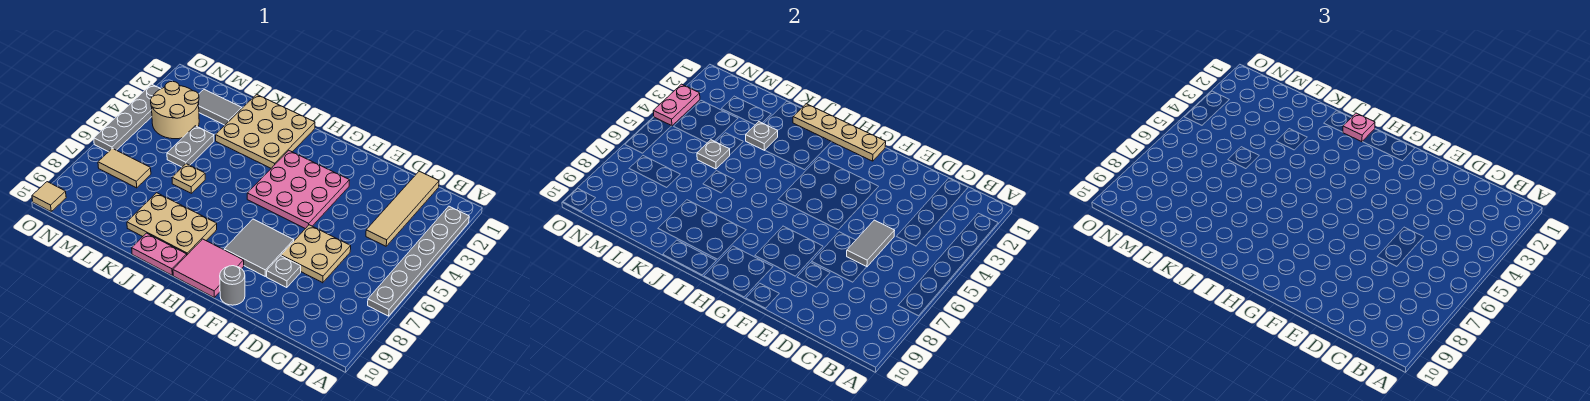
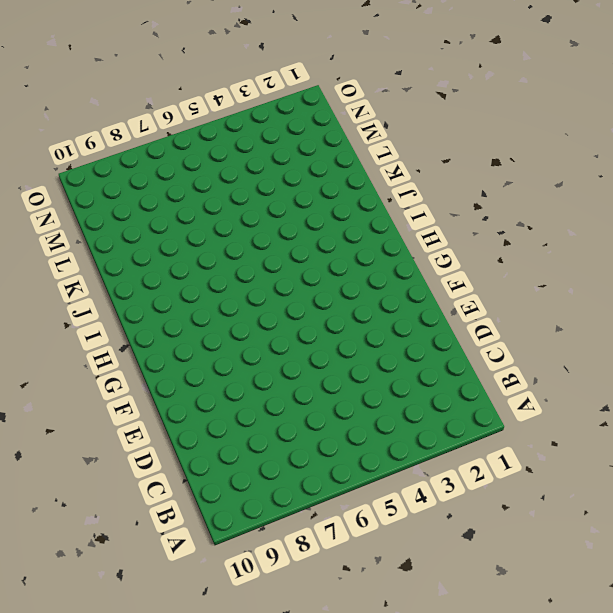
none -> grey 1x6 plate [368,206,469,316]
none -> tan 1x4 tile [366,171,439,246]
none -> tan 2x2 plate [281,225,351,283]

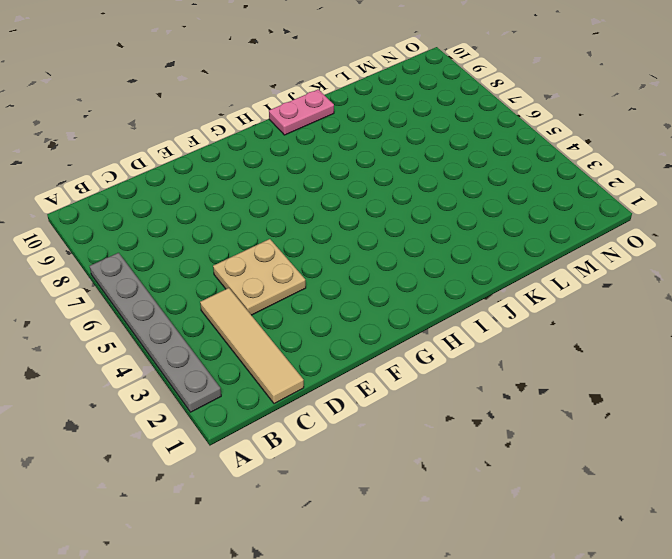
tan 2x2 plate [213,239,306,315] -> tan 2x2 plate moved to [281,225,351,283]
none -> grey 1x1 plate [267,256,301,288]
none -> pink 3x3 plate [247,151,350,229]
none -> grey 2x2 tile [224,219,294,276]

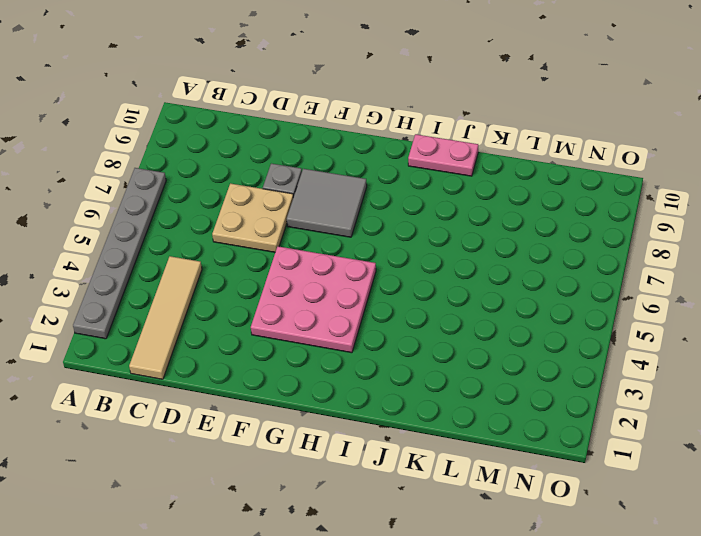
none -> grey 1x1 round brick [220,266,245,305]
none -> pink 2x2 tile [173,239,244,297]
none -> tan 3x3 plate [216,94,315,168]

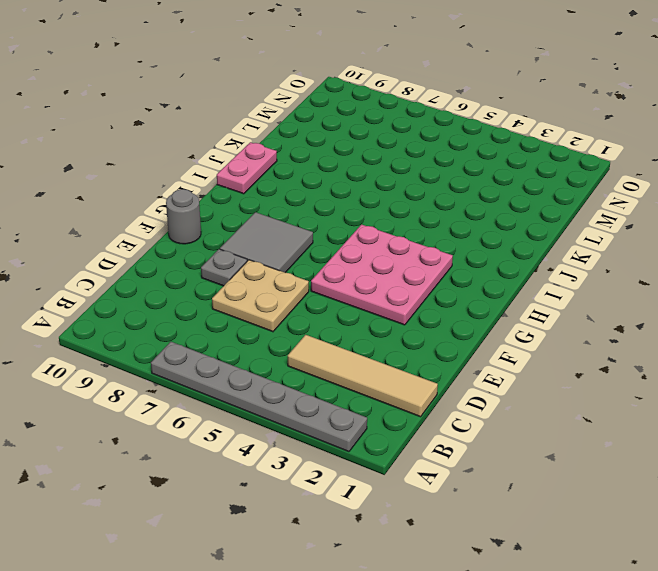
none -> pink 2x2 tile [173,239,244,297]
none -> tan 3x3 plate [216,94,315,168]
none -> tan 2x3 plate [127,193,217,255]

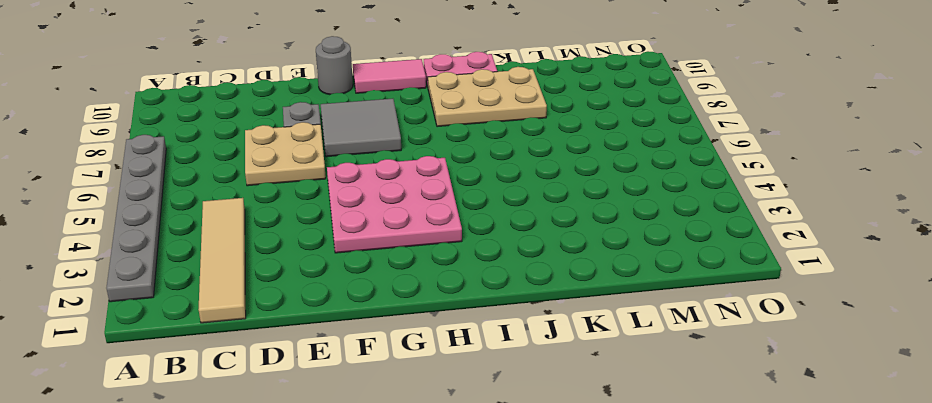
pink 1x2 tile [353,59,426,93] -> pink 2x2 tile [173,239,244,297]
none -> tan 3x3 plate [216,94,315,168]
none -> tan 1x1 plate [172,164,205,193]
none -> grey 1x2 tile [199,90,242,125]

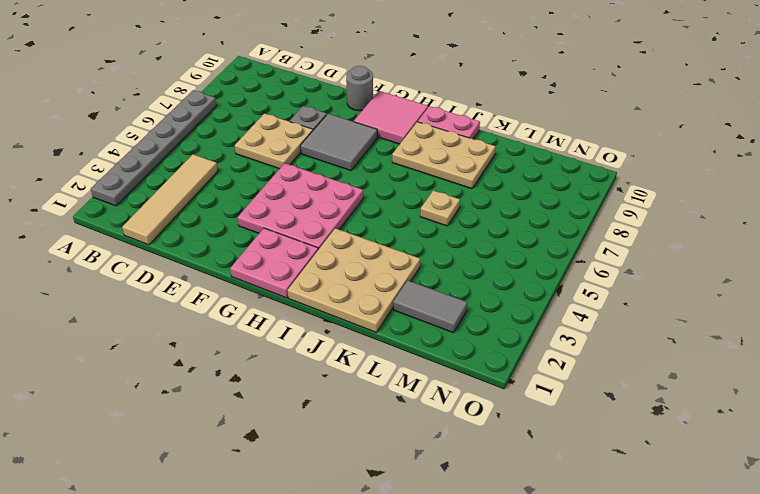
pink 2x2 plate [230,228,318,298] -> none
none -> grey 1x2 plate [167,126,214,167]
none -> tan 2x2 round brick [150,81,199,139]
none -> tan 1x2 tile [98,148,151,188]

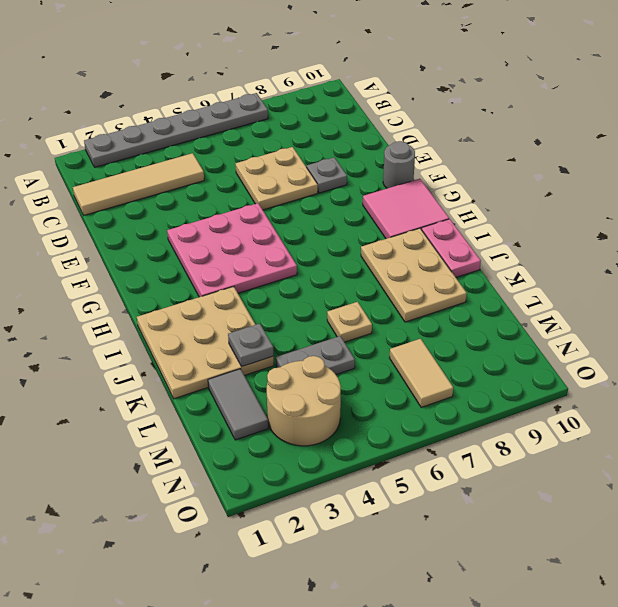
none -> grey 2x2 tile [224,219,294,276]
none -> grey 1x4 plate [94,84,161,152]
none -> tan 1x1 tile [32,182,66,212]

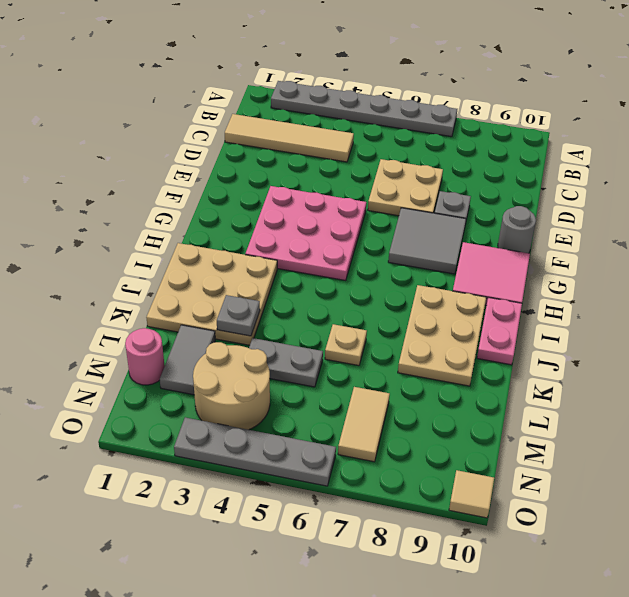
pink 1x1 round brick [125,328,165,385] -> none
none -> grey 1x2 tile [847,220,895,267]
none -> tan 1x4 plate [793,104,886,161]
none -> grey 1x1 plate [697,140,730,169]

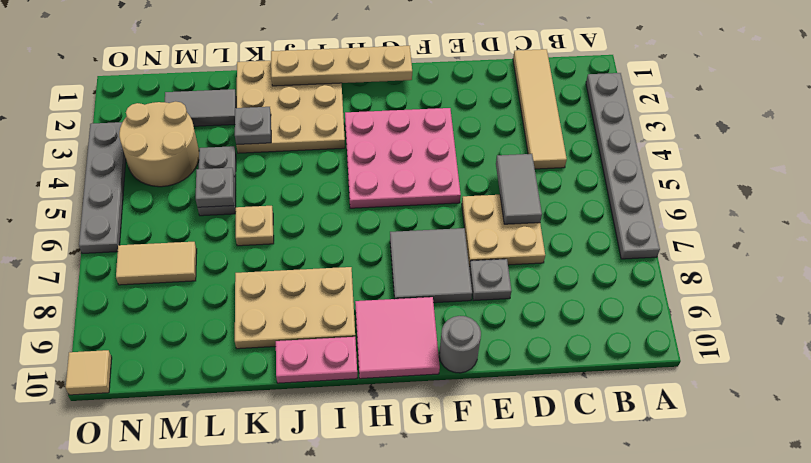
none -> pink 1x2 plate [653,84,700,126]
none -> pink 1x1 plate [1343,113,1375,142]

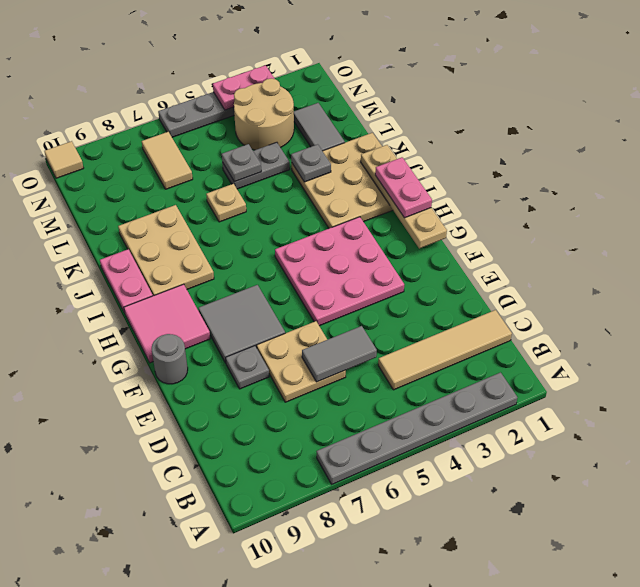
pink 1x2 plate [375,157,432,218] -> pink 1x1 plate [1343,113,1375,142]

